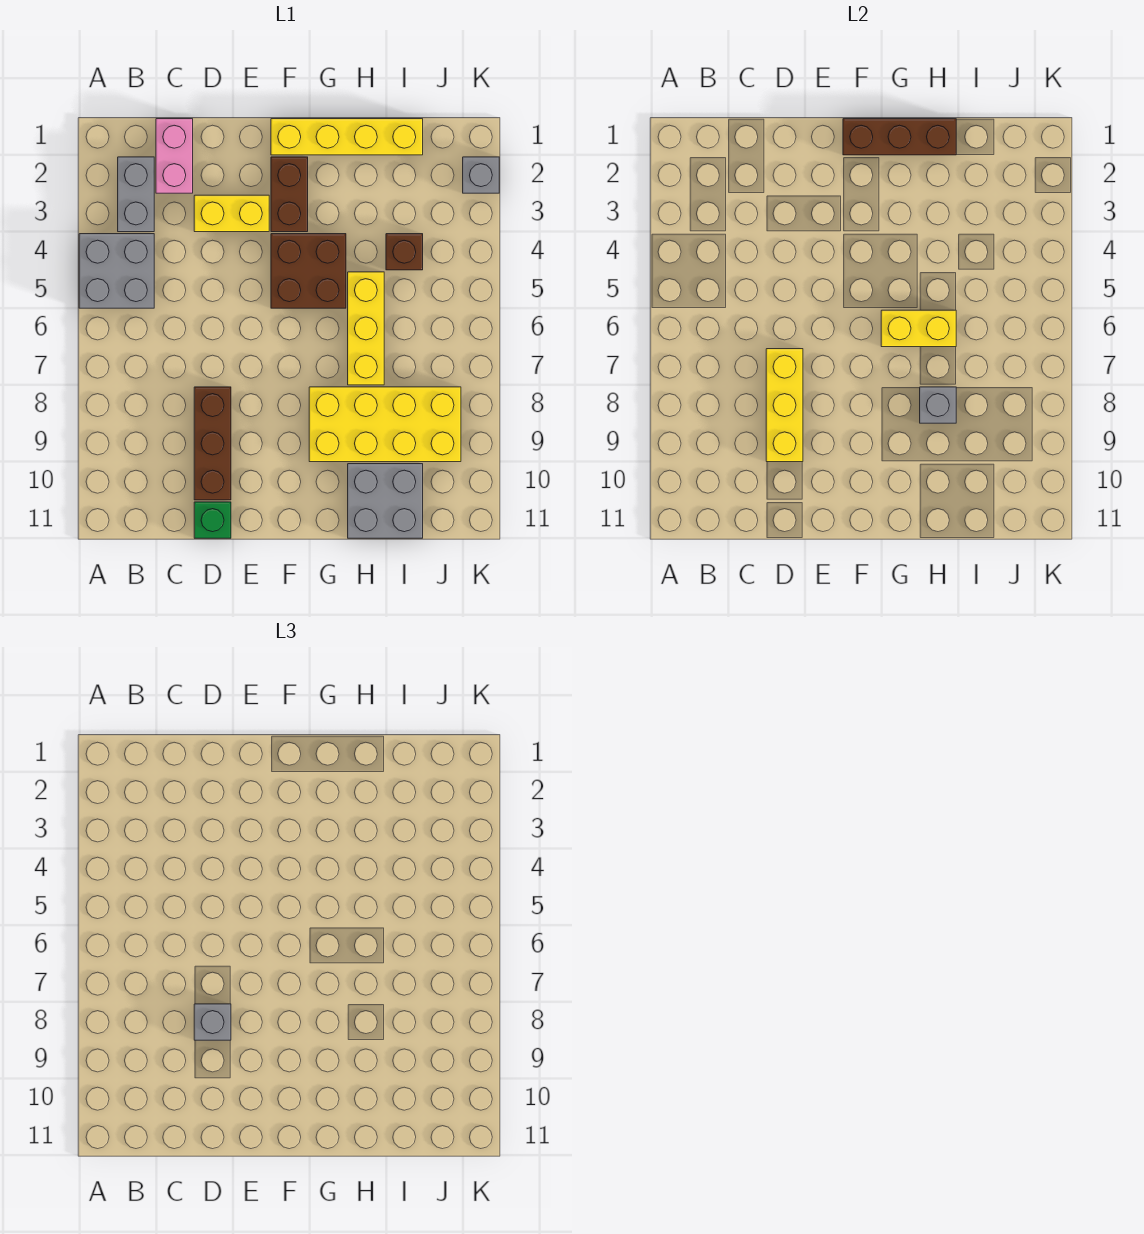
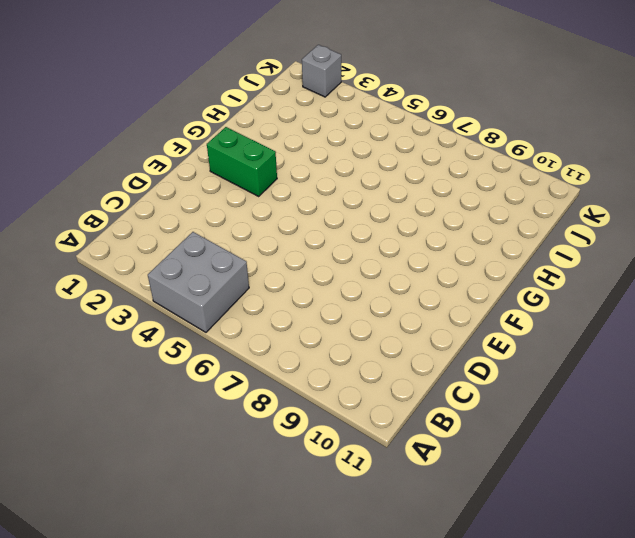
green 1x2 brick [207,127,277,196] -> brown 1x2 brick [271,157,308,232]
none -> grey 1x2 brick [118,157,154,232]
none -> pink 1x2 brick [156,119,193,193]
none -> yellow 1x2 brick [194,195,269,232]

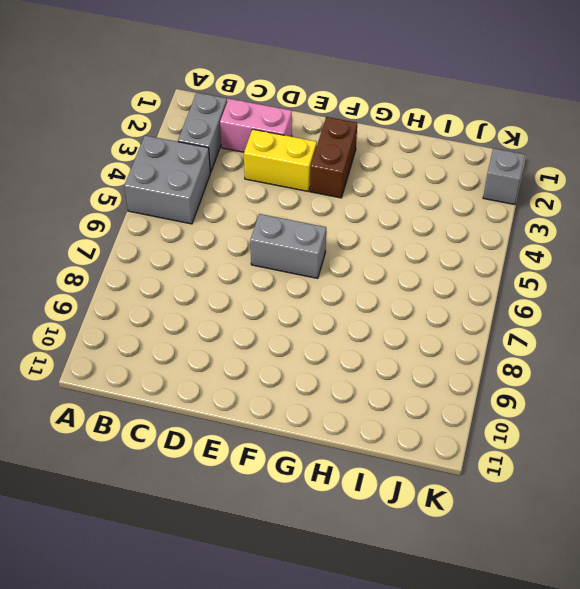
pink 1x2 brick [220,99,292,152] -> pink 1x2 brick turned to [156,119,193,193]
grey 1x2 brick [250,214,326,278] -> none
none -> brown 1x3 brick [194,387,231,500]
none -> green 1x1 brick [194,502,231,538]
none -> yellow 1x4 brick [271,119,423,155]

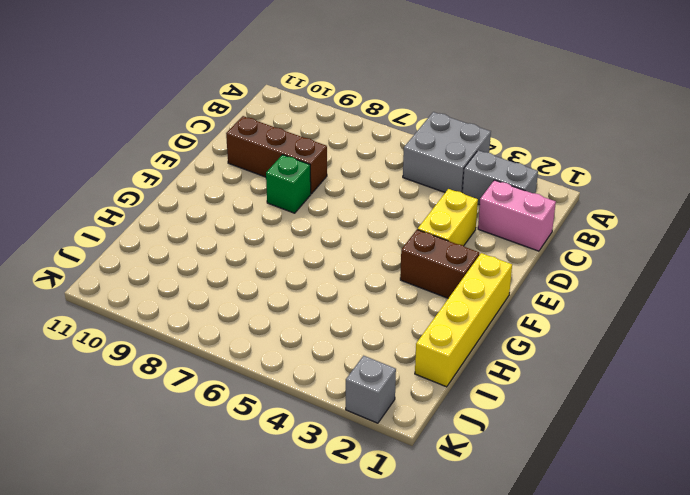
green 1x1 brick [266,155,311,213] -> green 1x1 brick moved to [194,502,231,538]
none -> brown 2x2 brick [271,234,346,308]
none -> yellow 2x4 brick [309,387,461,462]
none -> yellow 1x3 brick [348,272,384,385]

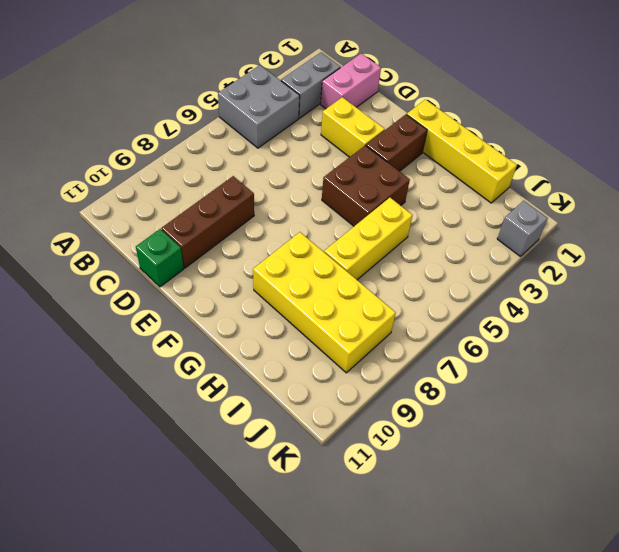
none -> grey 2x2 brick [348,464,423,538]
none -> brown 1x1 brick [386,234,423,270]
none -> yellow 1x3 brick [766,349,803,462]

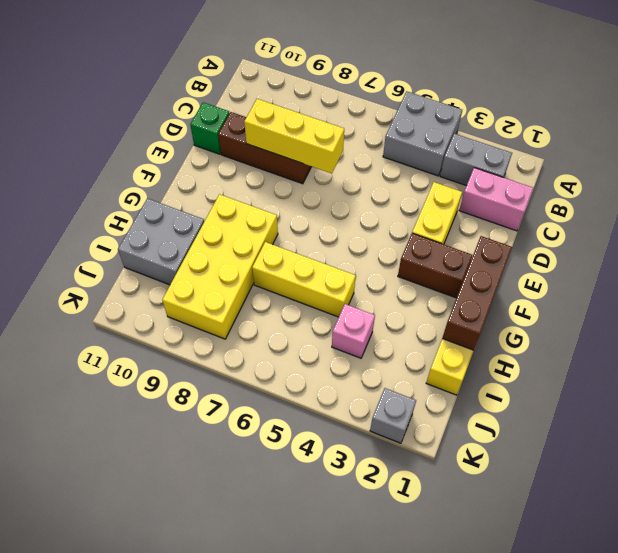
pink 1x1 brick [332,304,375,358] -> brown 1x1 brick [386,234,423,270]
none -> brown 2x2 brick [271,234,346,308]
none -> yellow 1x2 brick [881,310,956,347]
none -> grey 1x1 brick [920,387,956,423]

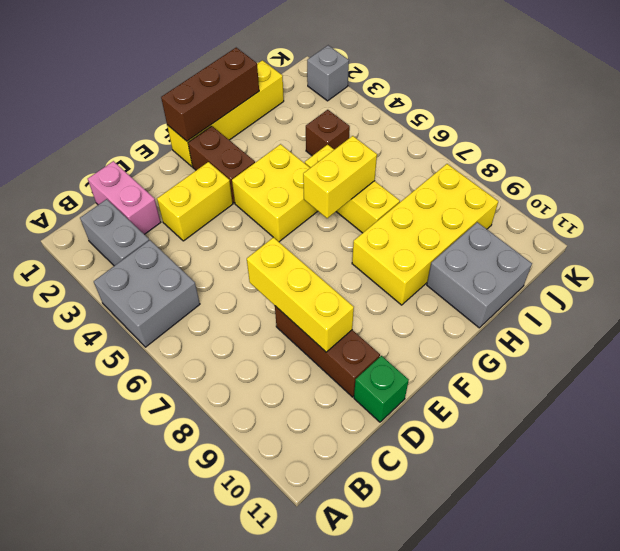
yellow 2x2 brick [232,144,318,242] -> brown 2x2 brick [271,234,346,308]
none -> grey 1x1 brick [920,387,956,423]
none -> grey 1x1 brick [194,1004,231,1040]

